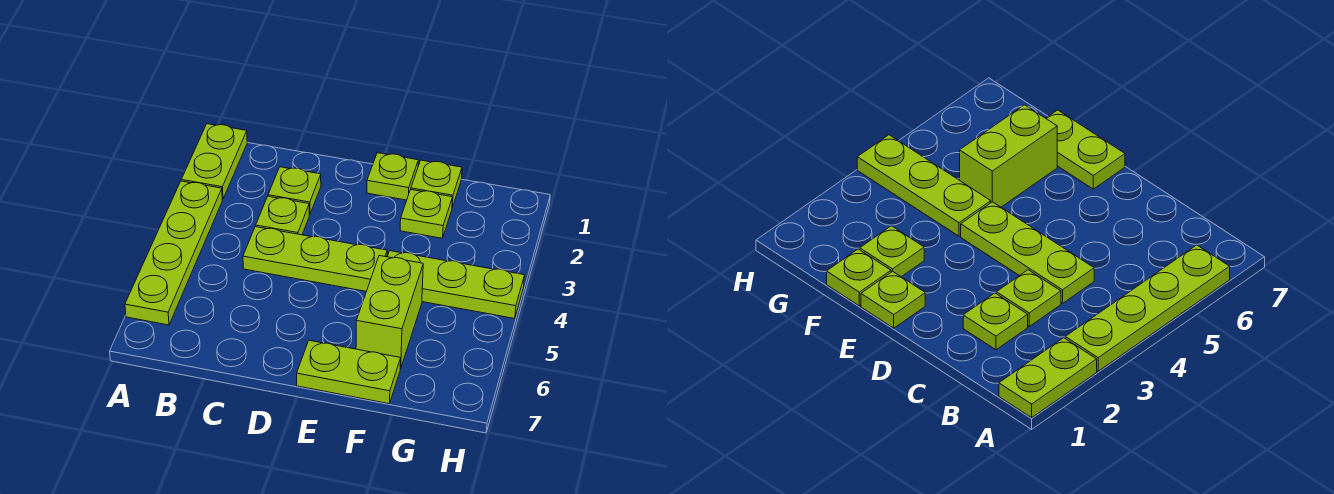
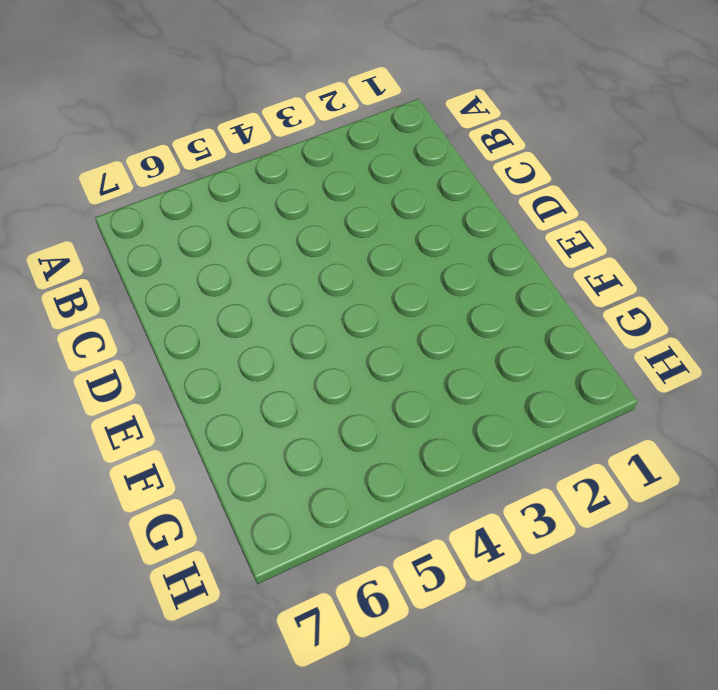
none -> lime 1x2 plate [181,124,247,200]
none -> lime 1x4 plate [125,181,222,325]

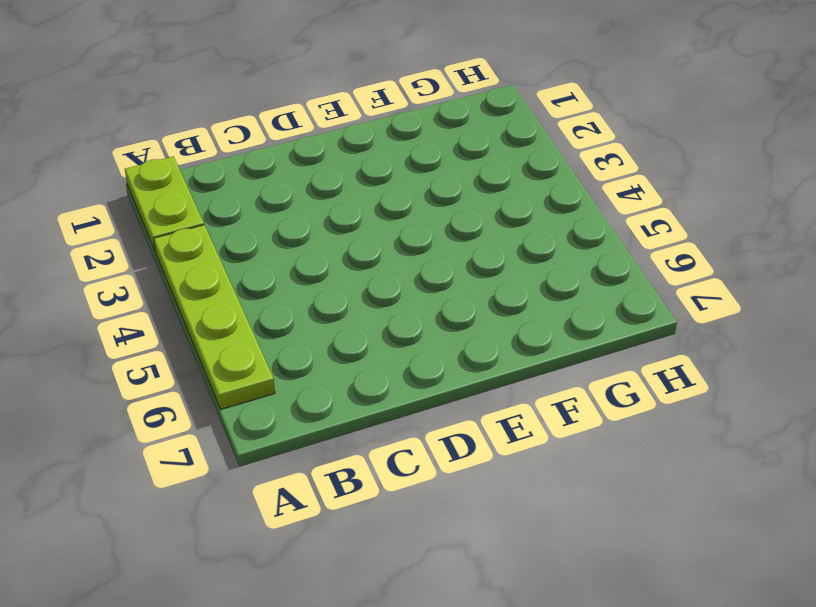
none -> lime 1x1 plate [268,167,321,215]
none -> lime 1x1 plate [256,196,309,235]

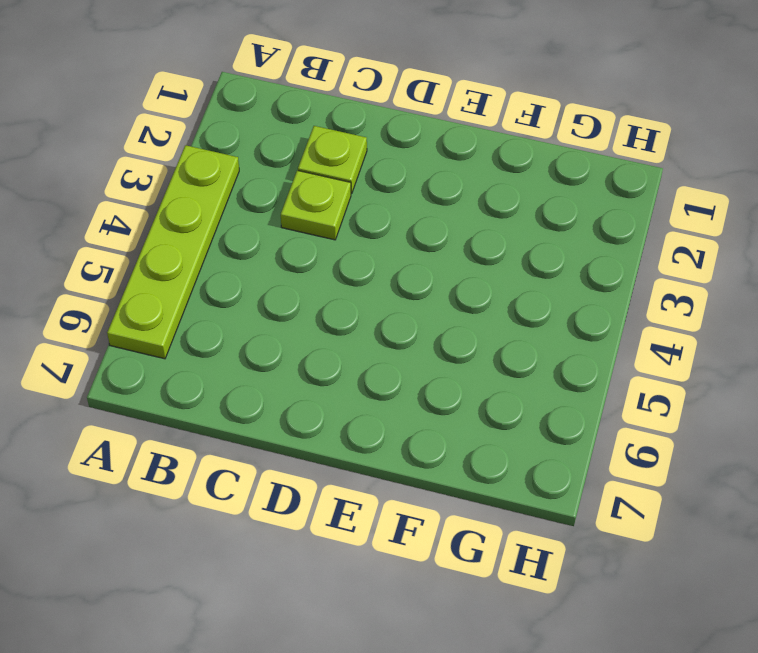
none -> lime 1x2 plate [181,124,247,200]
none -> lime 1x3 plate [243,227,387,291]

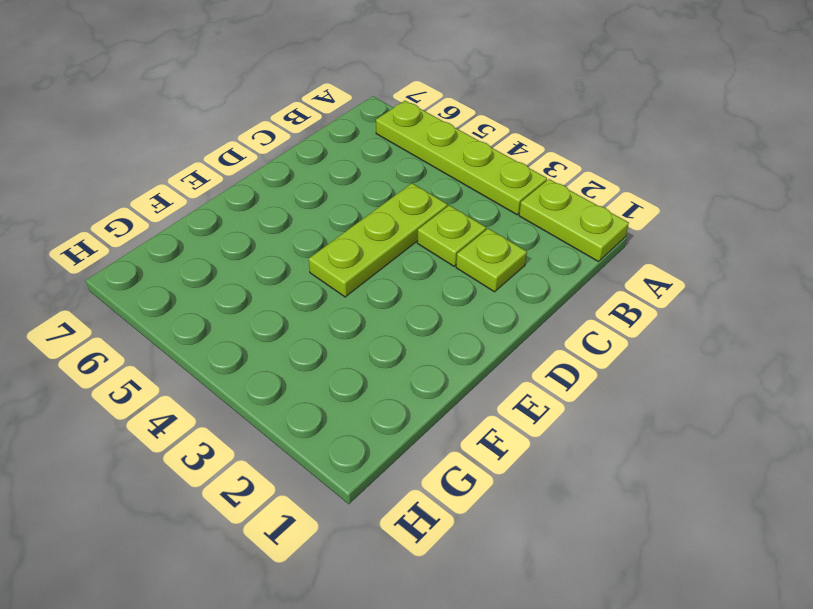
none -> lime 1x1 plate [367,153,418,200]
none -> lime 1x2 plate [297,340,401,404]

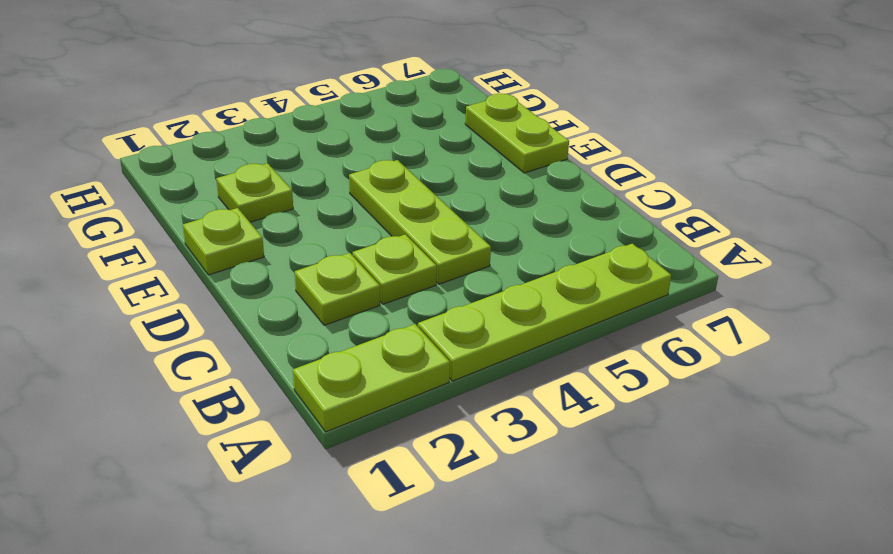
none -> lime 1x1 plate [411,160,462,207]
none -> lime 1x3 plate [387,251,524,319]

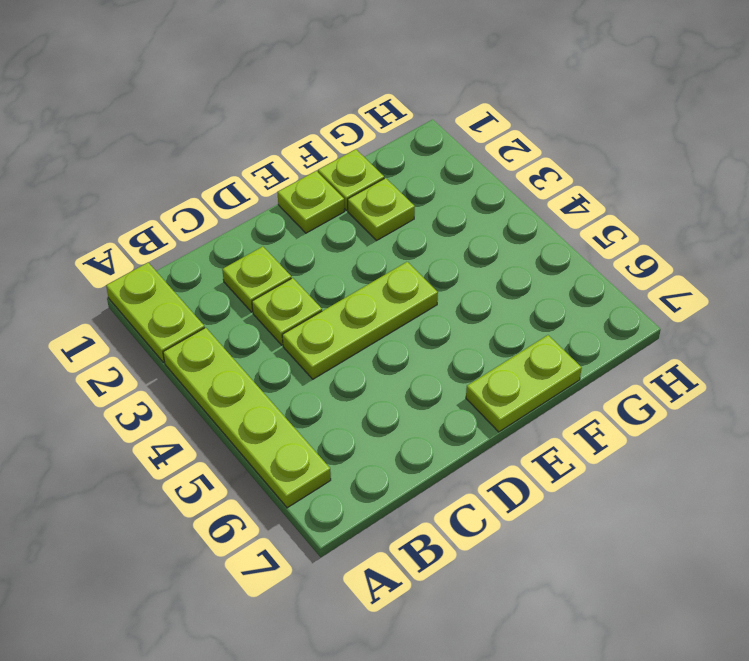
none -> lime 1x3 plate [387,251,524,319]
none -> lime 1x2 brick [356,256,423,369]

